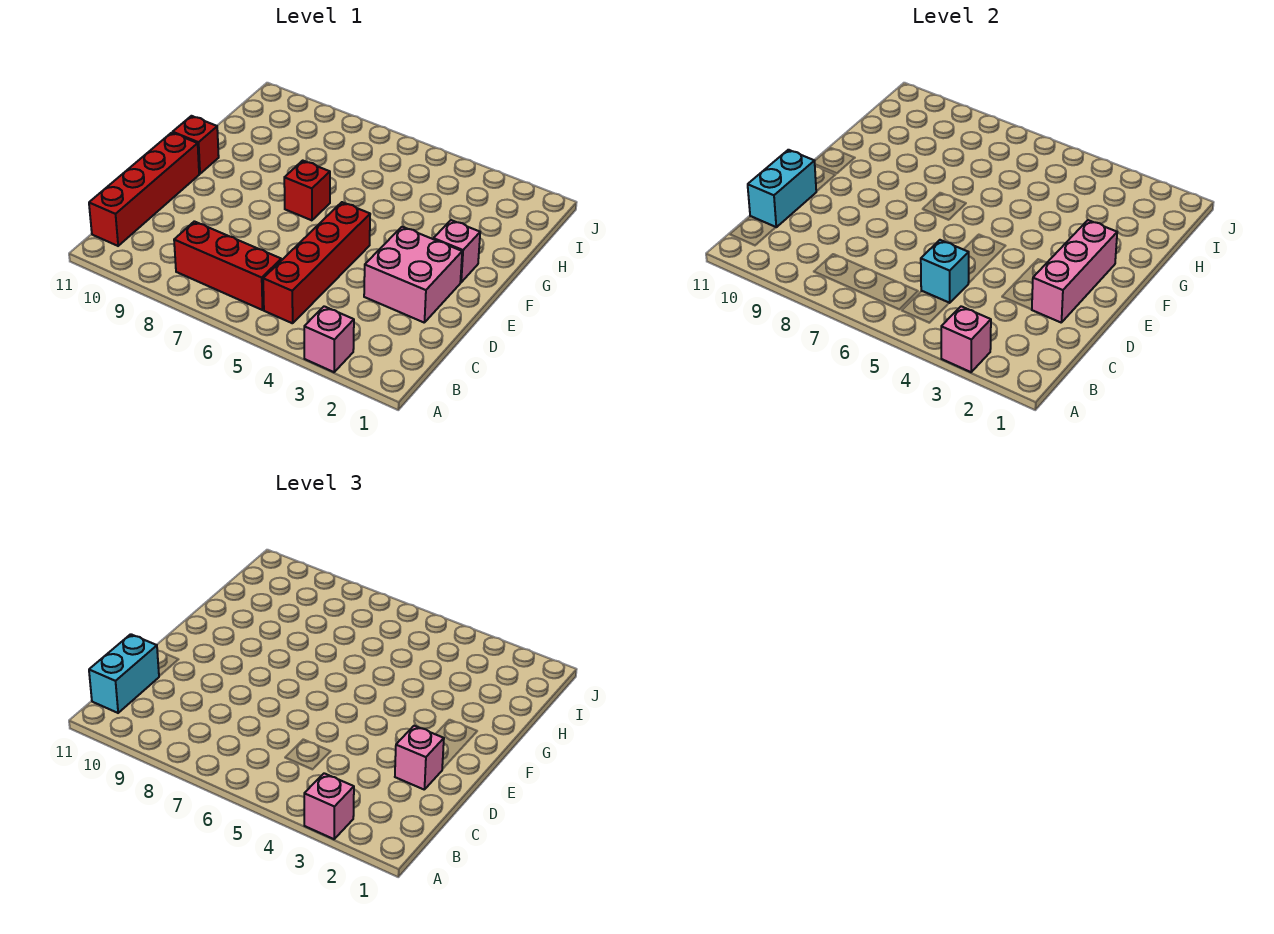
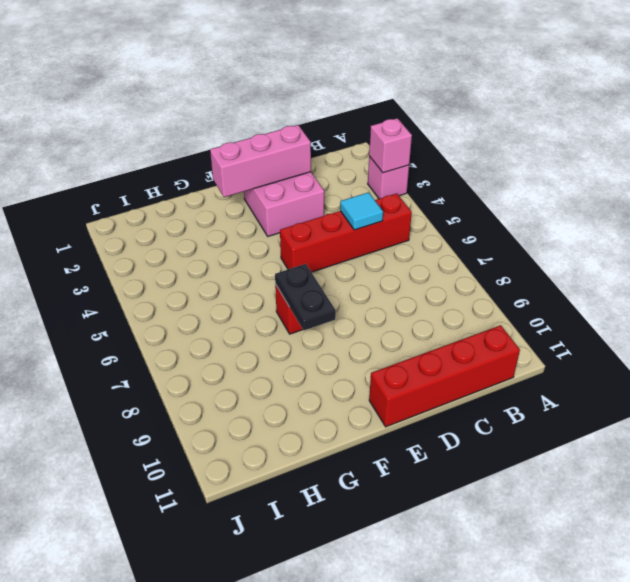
cyan 1x1 tile [340,192,383,230] -> cyan 1x1 brick [921,240,969,303]
black 1x2 plate [275,264,336,330] -> none
none -> red 1x3 brick [174,221,281,310]
none -> pink 1x1 brick [433,220,480,282]
none -> red 1x1 brick [173,116,219,174]

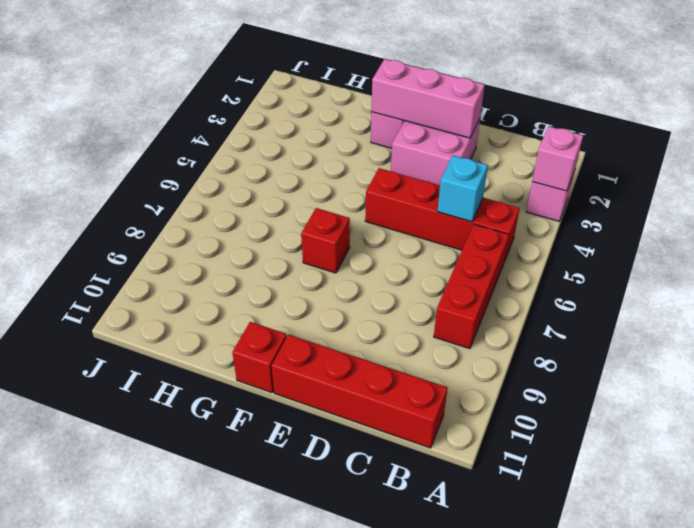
none -> cyan 1x2 brick [748,150,816,227]
none -> pink 1x1 brick [304,773,354,839]
none -> cyan 1x2 brick [89,634,159,713]

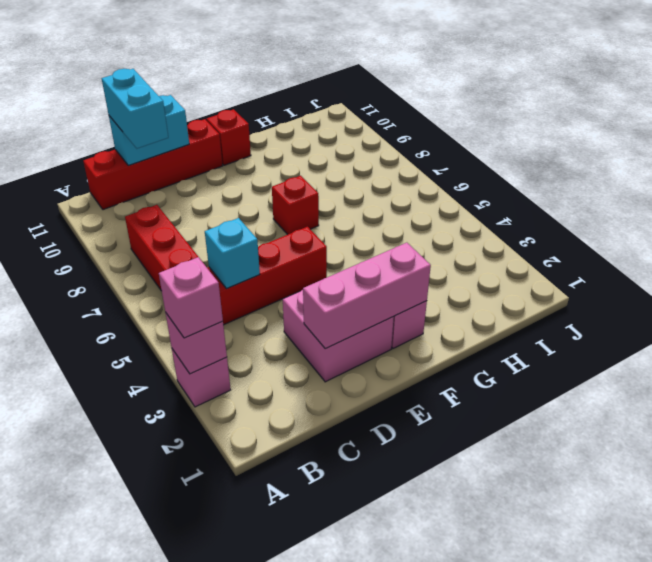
cyan 1x2 brick [102,69,168,148] -> cyan 1x2 brick turned to [89,634,159,713]
none -> pink 1x1 brick [395,726,444,790]

